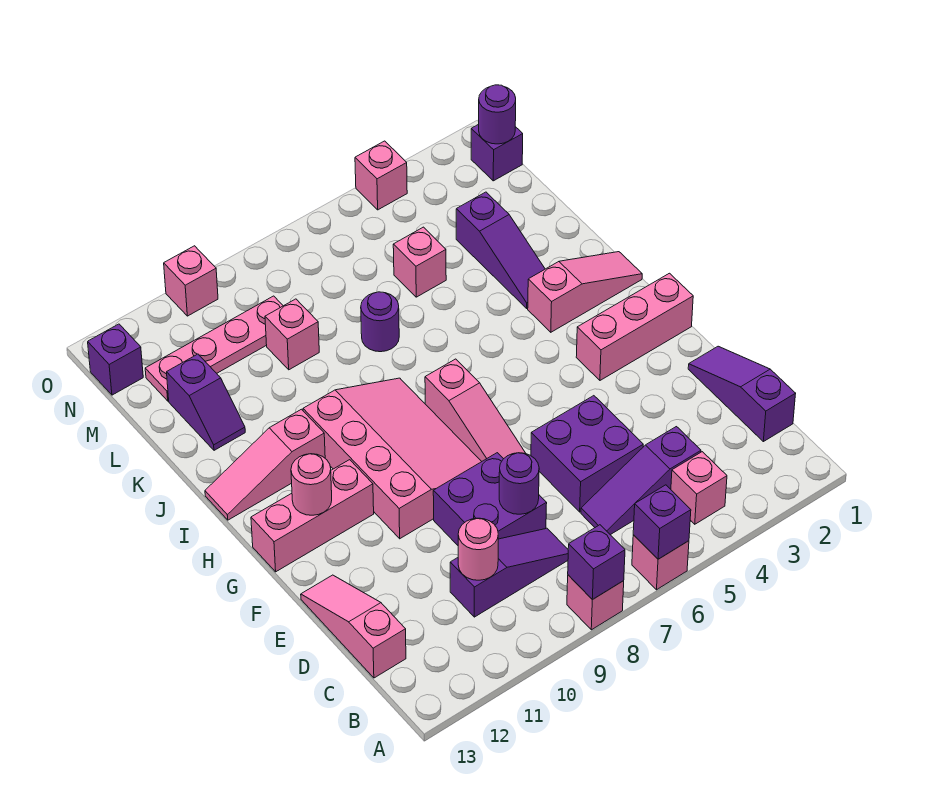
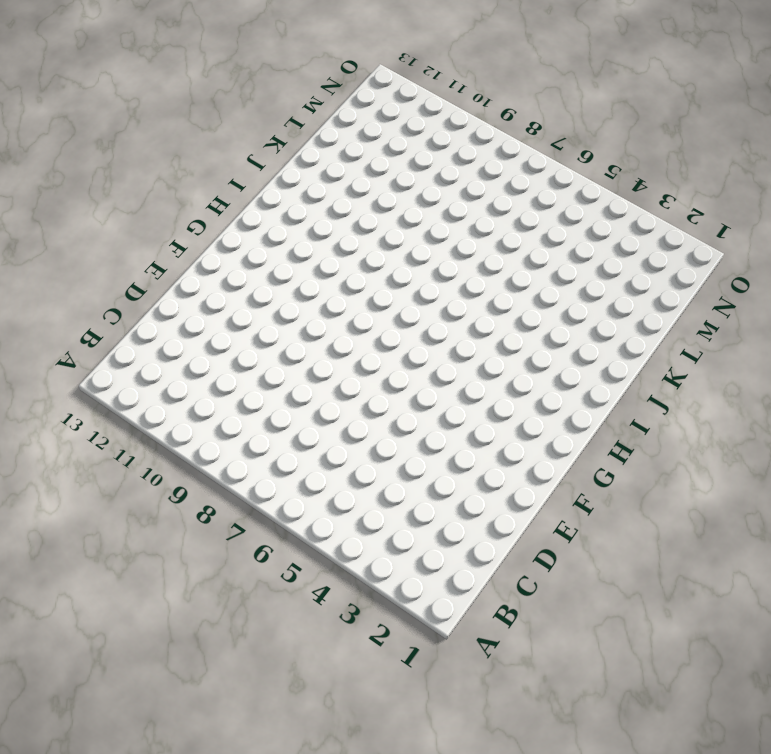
none -> pink 1x1 brick [632,535,689,590]
none -> pink 1x1 brick [567,575,624,630]
none -> pink 1x1 brick [671,452,727,524]
none -> purple 1x3 slope [688,346,796,442]

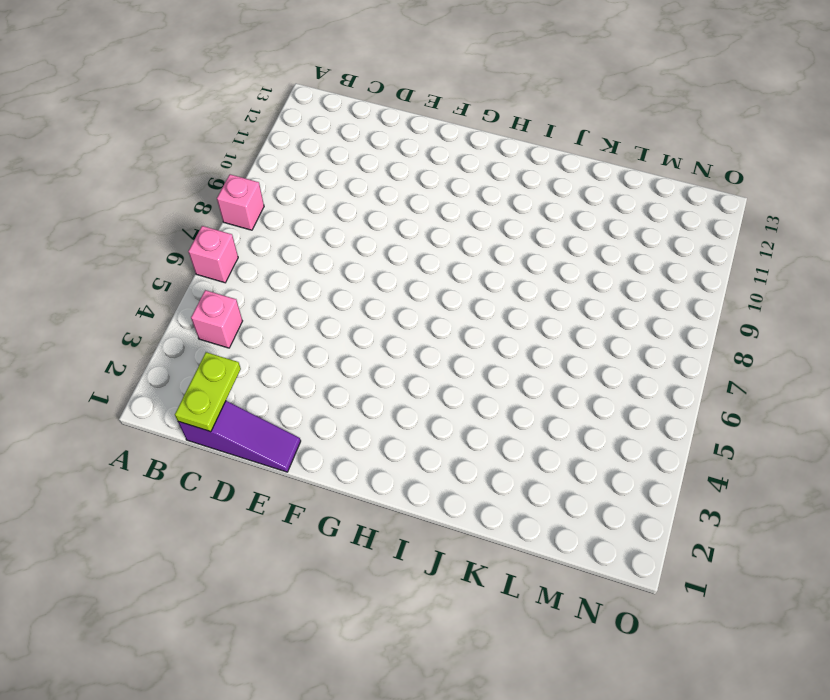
lime 1x2 plate [175,352,241,432] -> none
none -> purple 1x3 slope [581,427,701,535]
none -> purple 1x3 slope [450,528,568,617]
none -> pink 1x3 slope [301,575,406,678]
none -> purple 2x2 brick [531,396,643,512]

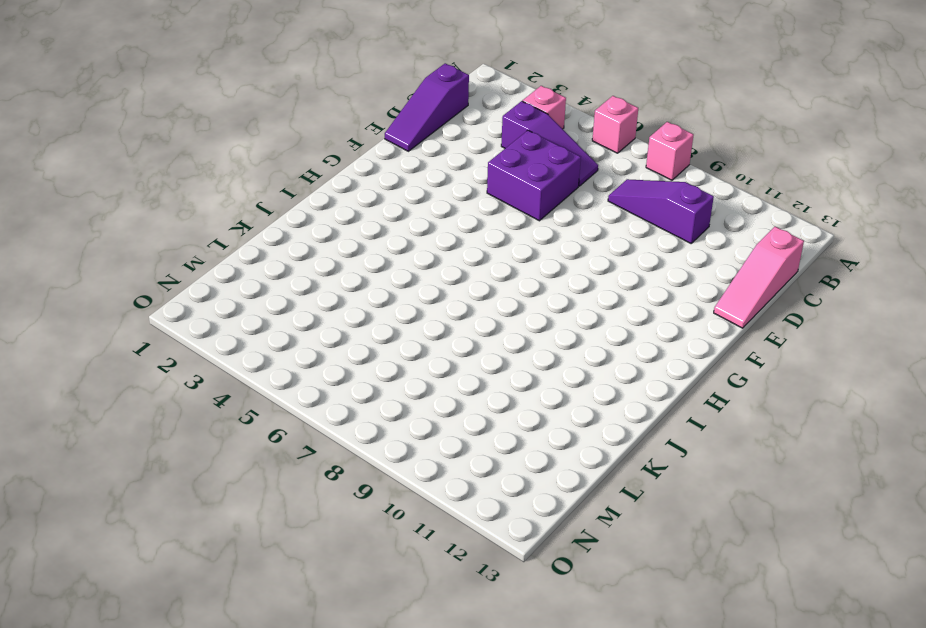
none -> purple 2x2 brick [433,453,547,545]
none -> pink 1x3 slope [425,359,526,461]
none -> pink 3x4 slope [303,378,482,539]
none -> pink 1x3 brick [576,273,693,380]

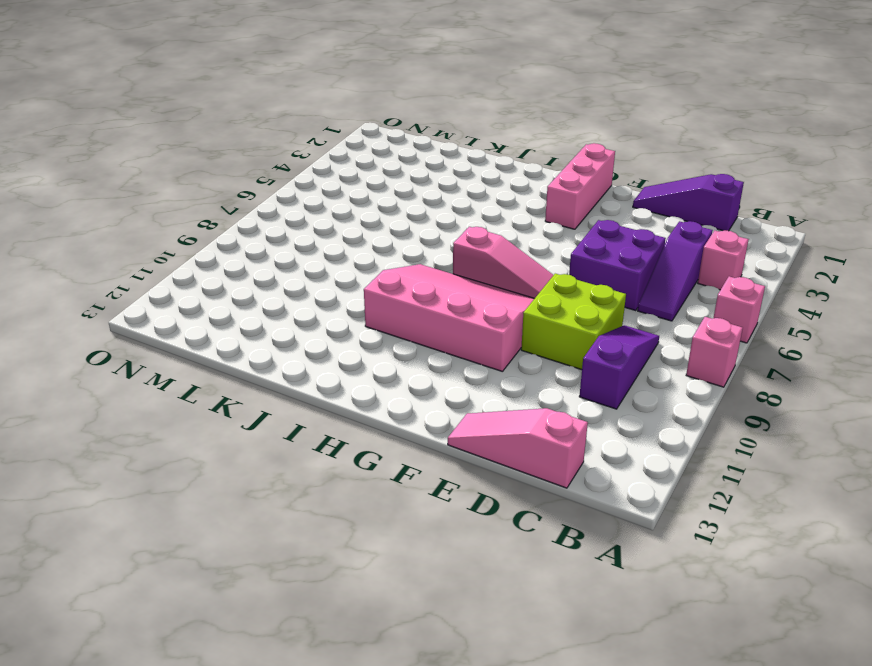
lime 2x2 brick [521,274,626,370] -> purple 2x2 brick [433,453,547,545]
none -> pink 1x3 brick [251,460,374,572]
none -> pink 1x3 slope [528,252,642,332]
none -> pink 1x3 slope [205,409,325,520]
none -> purple 1x3 slope [456,192,545,308]

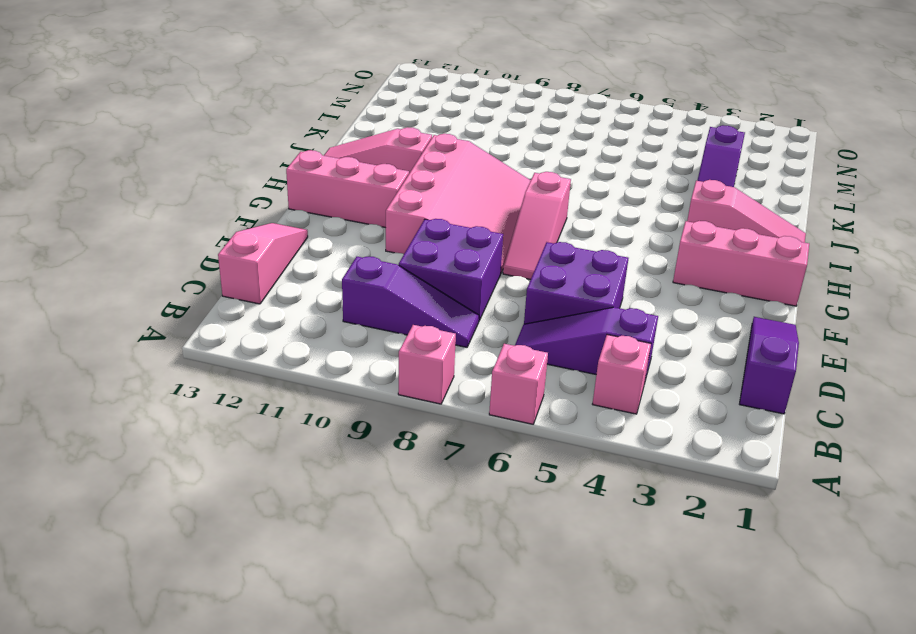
none -> purple 1x1 round brick [361,292,399,352]
none -> purple 1x2 slope [167,354,245,450]
none -> pink 1x1 brick [393,227,446,297]
none -> pink 1x1 brick [265,299,319,370]

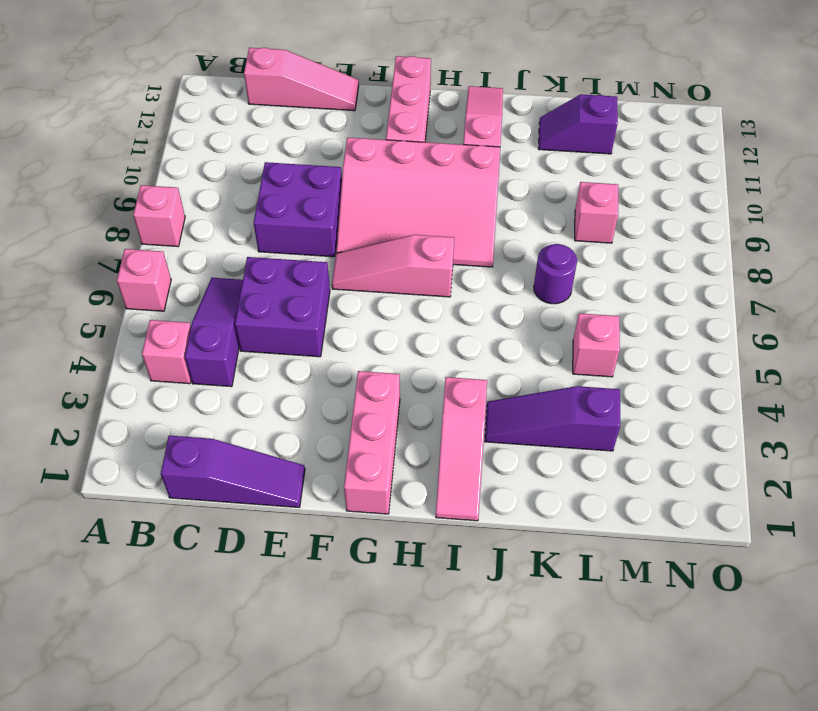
none -> purple 1x3 slope [450,528,568,617]
none -> pink 1x4 plate [145,296,283,401]
none -> purple 1x1 brick [471,124,523,181]
none -> purple 1x1 brick [88,324,143,395]

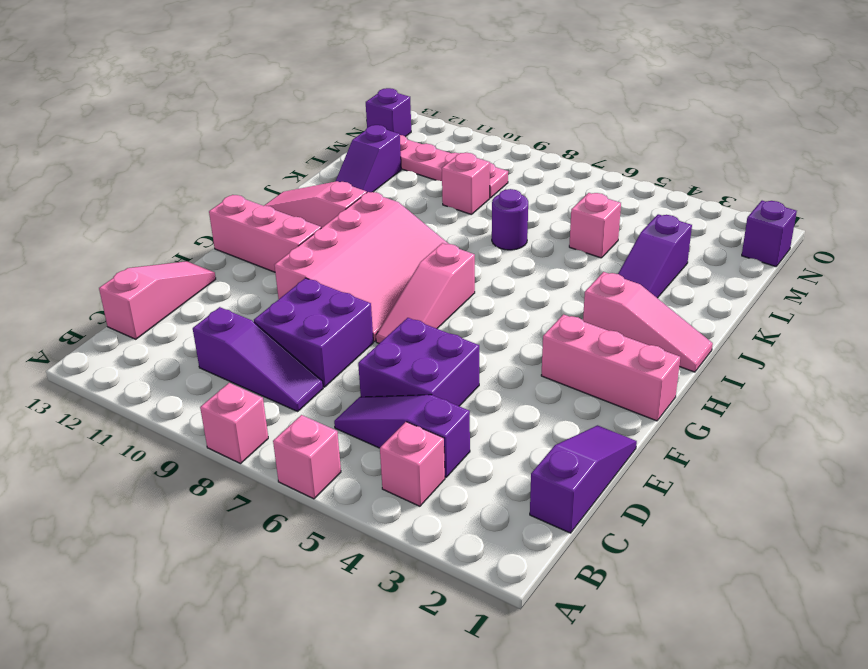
none -> pink 1x1 brick [355,141,407,210]
none -> pink 1x1 brick [164,246,218,316]
none -> purple 1x1 brick [633,485,691,559]
none -> purple 1x1 brick [568,525,625,600]

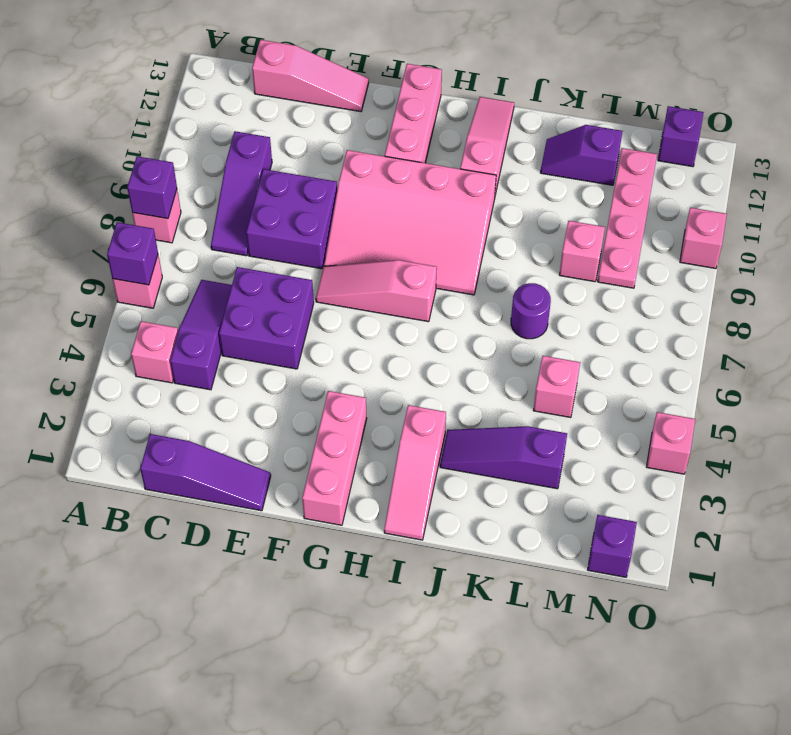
none -> pink 1x1 round brick [458,518,498,580]
none -> purple 1x1 round brick [499,453,539,514]
none -> pink 1x1 round brick [291,454,332,515]
none -> purple 1x1 round brick [479,85,516,144]

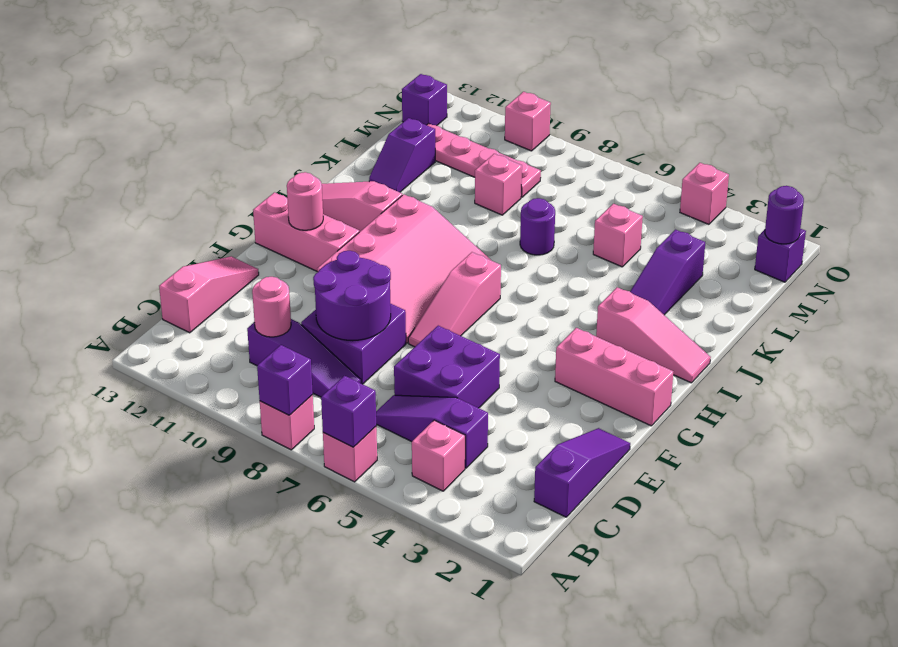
purple 2x2 round brick [313,251,391,341] -> purple 1x1 round brick [499,453,539,514]

